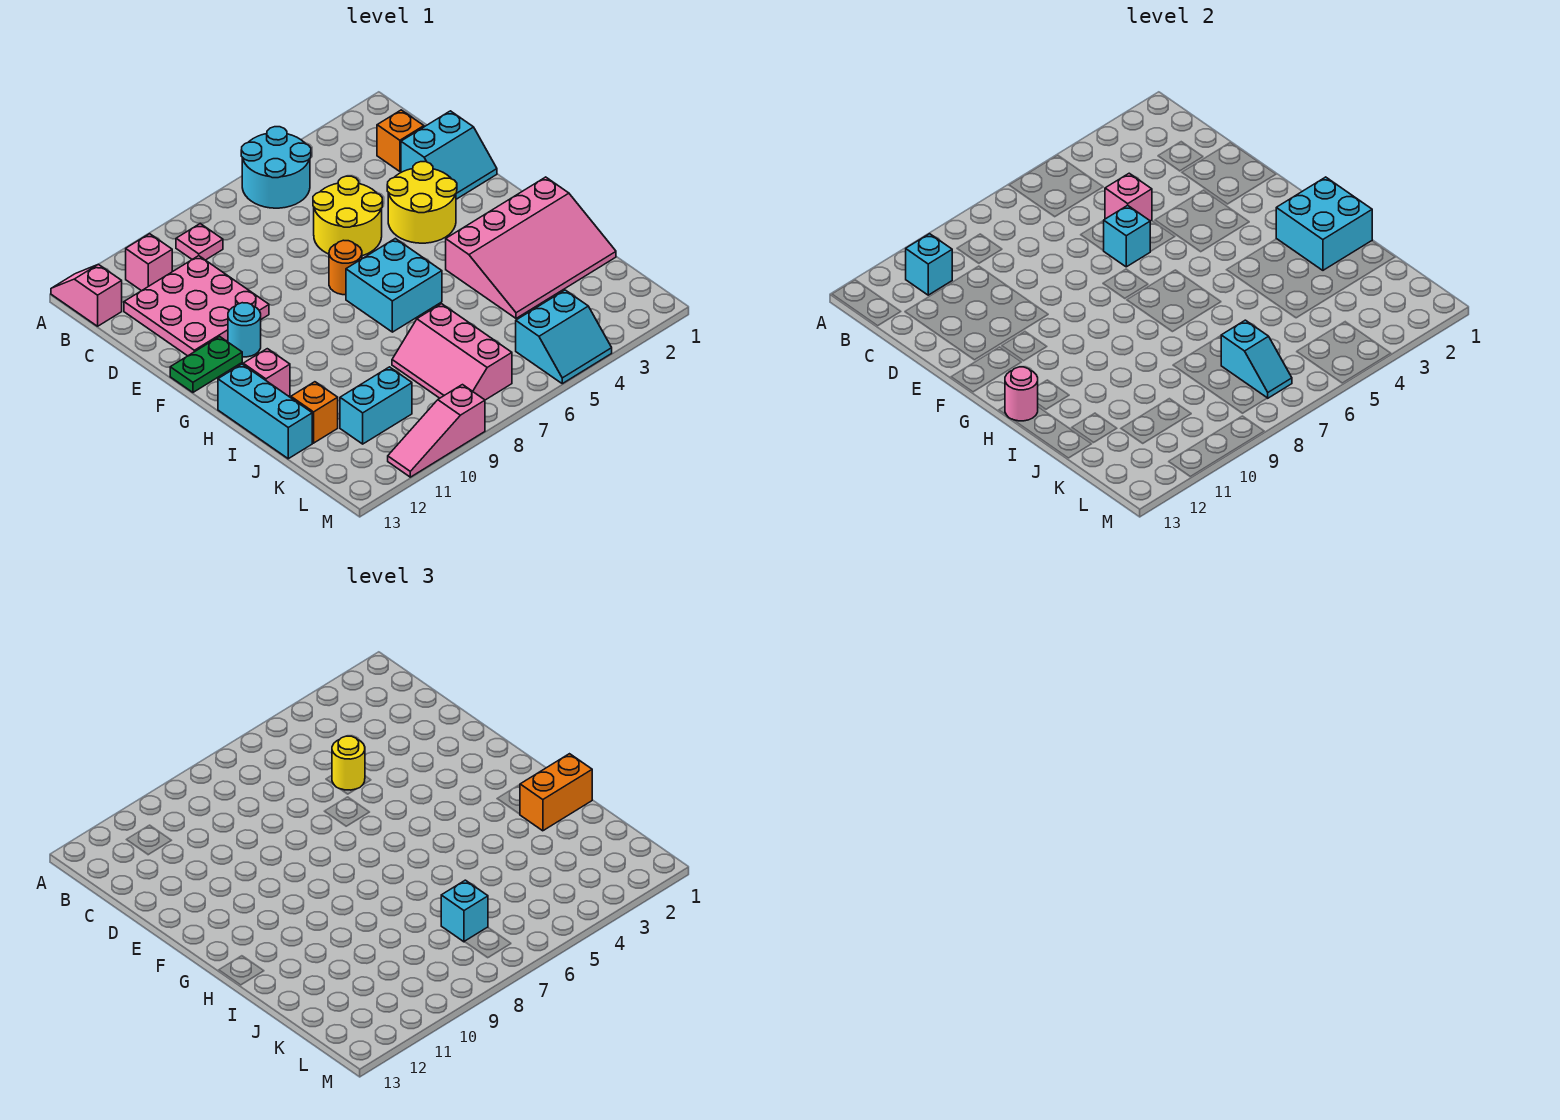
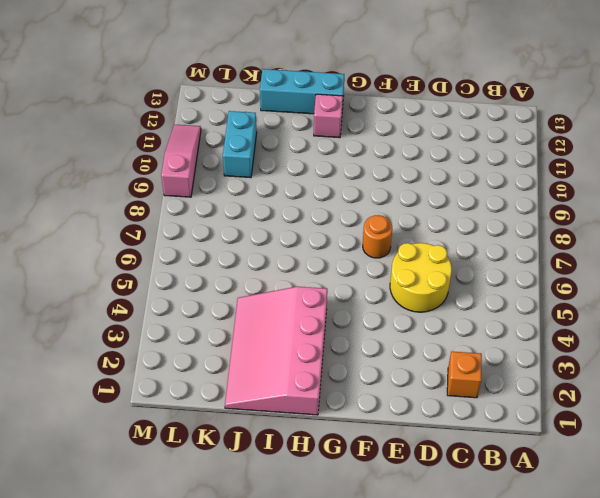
none -> cyan 2x2 round brick [241,127,311,208]
none -> pink 1x2 slope [51,264,122,326]
none -> pink 1x1 plate [176,224,223,260]
none -> pink 1x1 brick [126,234,172,291]

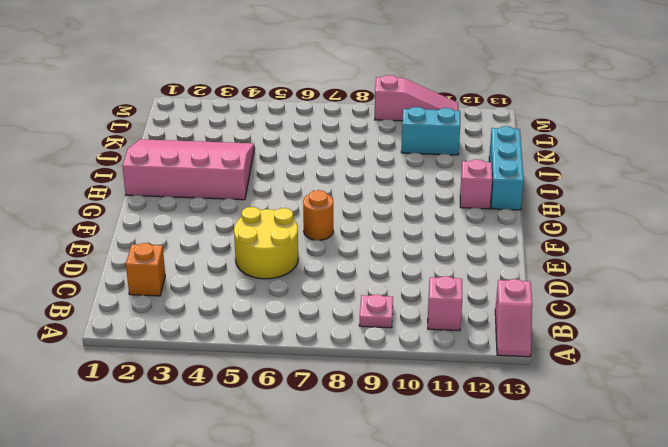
none -> cyan 2x2 round brick [241,127,311,208]
none -> pink 3x3 plate [124,256,269,356]
none -> cyan 2x2 slope [401,111,497,199]
none -> yellow 2x2 round brick [387,162,457,243]

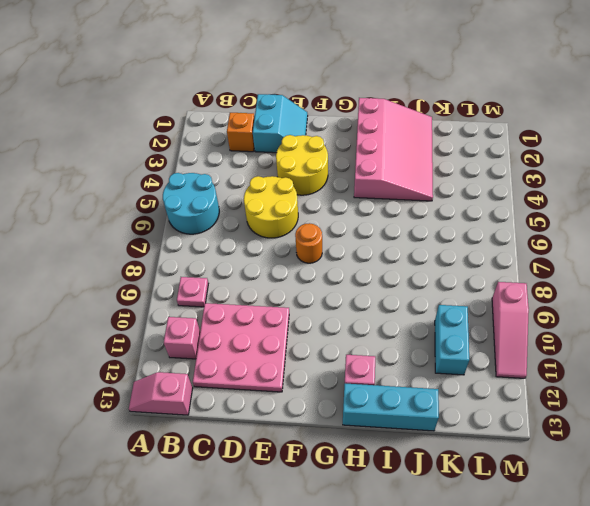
none -> cyan 1x1 round brick [228,303,261,357]
none -> green 1x2 plate [170,336,242,392]
none -> cyan 2x2 brick [346,238,442,332]
none -> pink 2x3 slope [392,304,512,400]

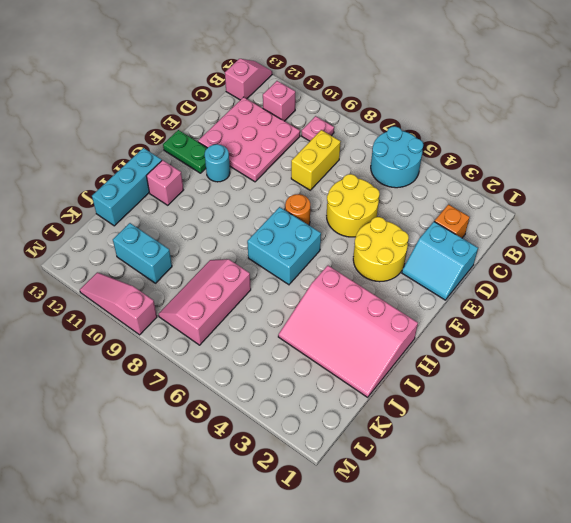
yellow 1x2 brick [291,130,341,190] -> none
none -> orange 1x1 brick [291,382,338,443]
none -> cyan 2x2 slope [516,290,612,384]
none -> cyan 1x1 brick [906,234,952,295]
none -> pink 1x1 brick [1105,173,1152,221]

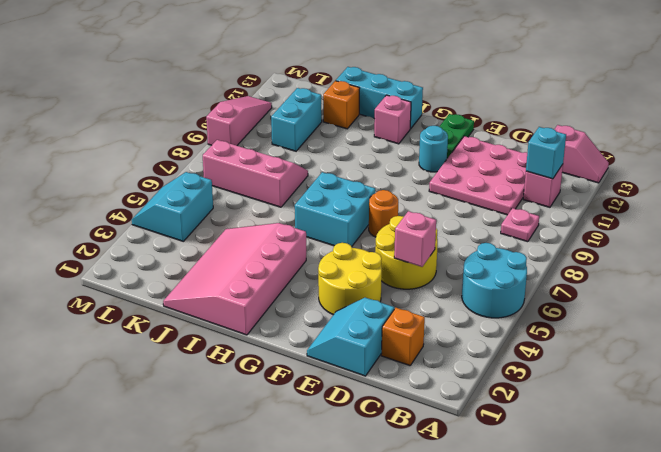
none -> cyan 1x1 brick [1104,205,1151,267]
none -> cyan 2x2 brick [1276,177,1372,270]
none -> pink 1x1 round brick [1005,367,1038,421]
none -> cyan 1x2 slope [1221,320,1292,398]

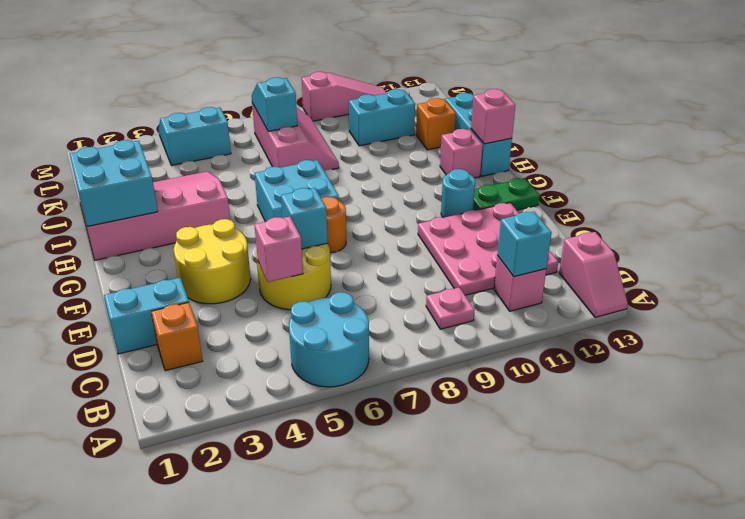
pink 1x1 brick [471,89,515,144] -> pink 1x1 round brick [1005,367,1038,421]
none -> yellow 1x1 round brick [332,736,365,790]
none -> orange 1x2 brick [520,754,592,831]
none -> cyan 1x1 brick [441,880,488,942]

